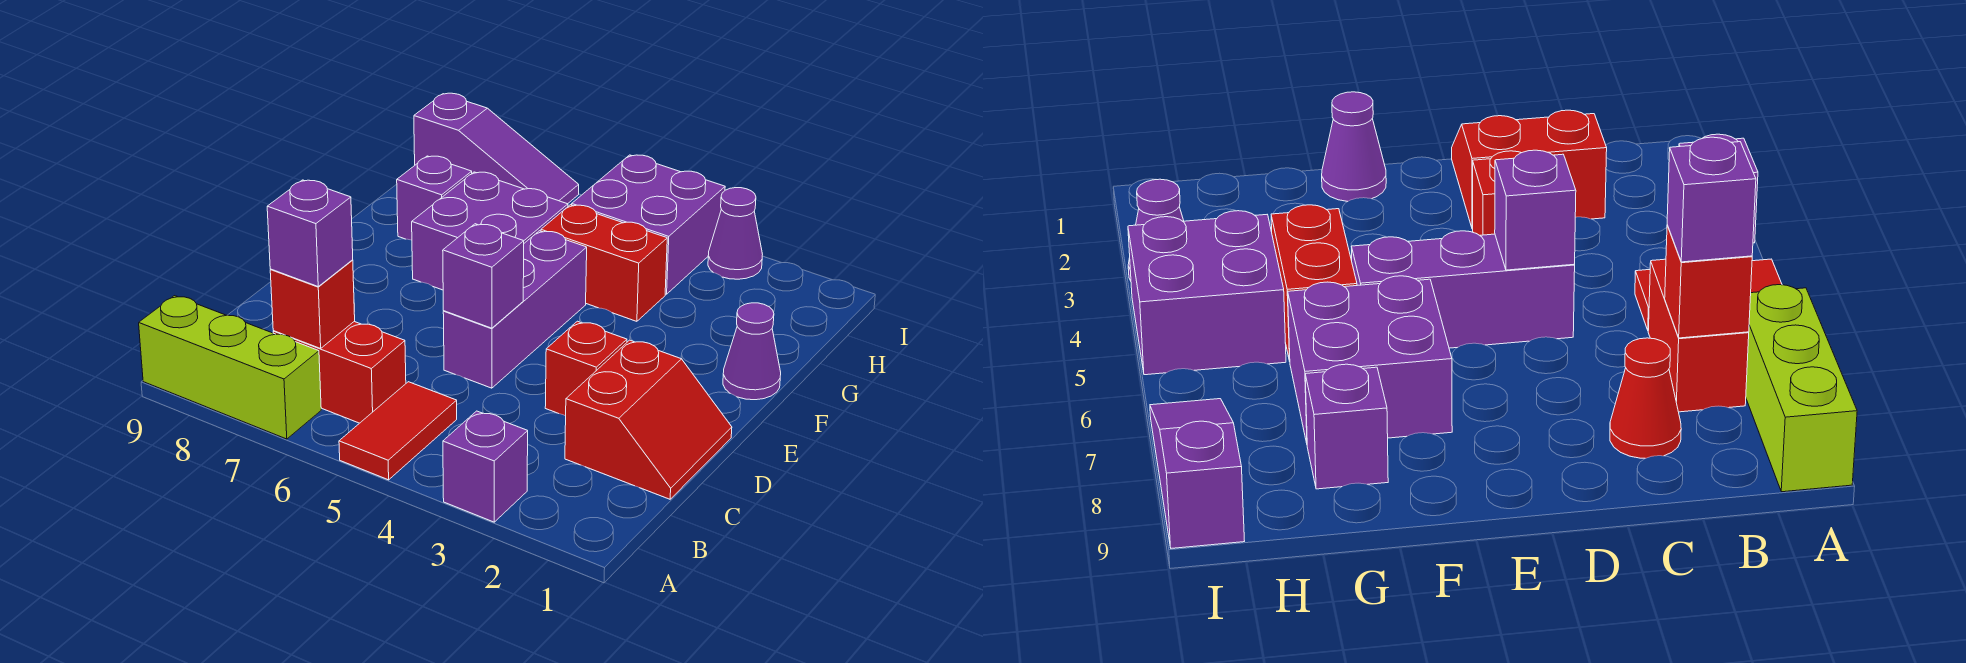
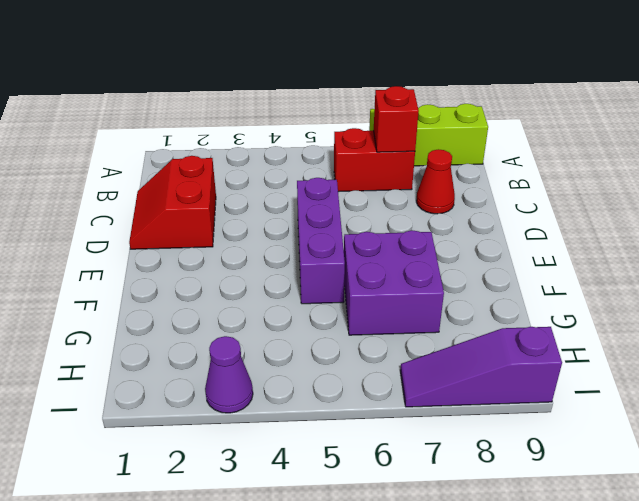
none -> purple 1x1 brick [443,411,528,522]
none -> red 1x2 tile [339,382,457,480]
none -> red 1x1 brick [545,321,627,416]

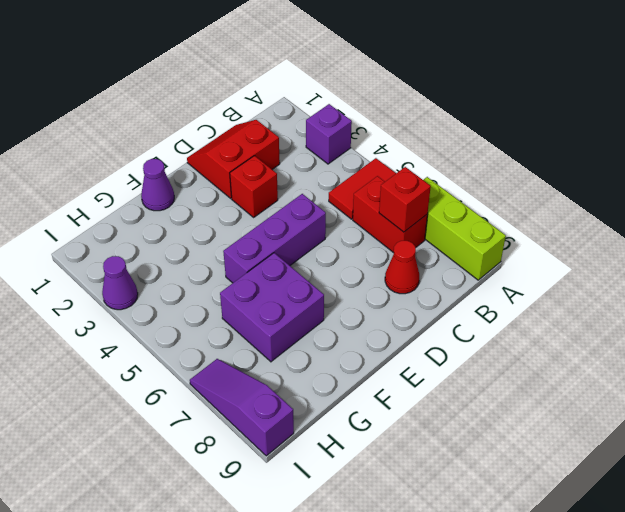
none -> red 1x2 brick [541,205,667,321]
none -> purple 1x1 brick [397,156,472,240]
none -> purple 2x2 brick [572,155,725,294]

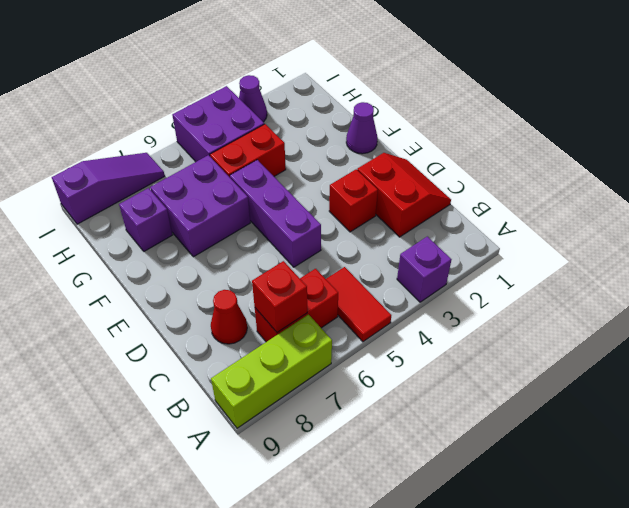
none -> purple 1x1 brick [443,224,524,328]
none -> purple 1x1 brick [267,180,353,286]

